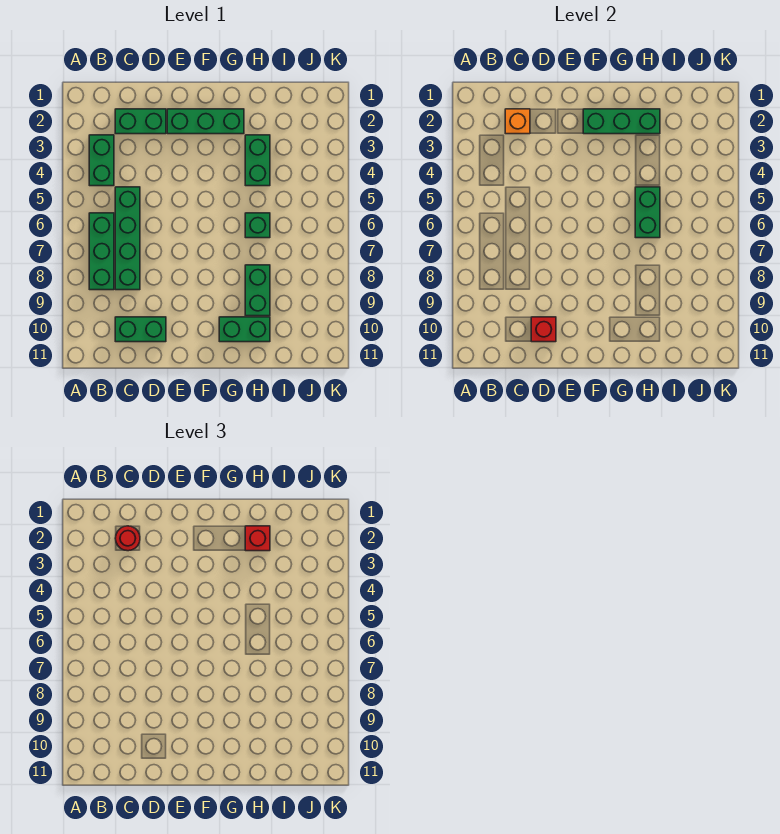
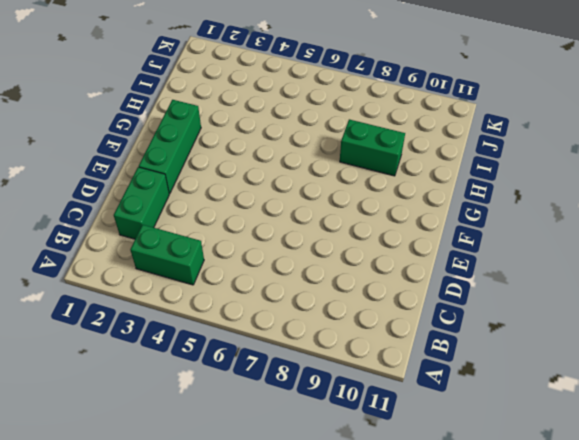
none -> green 1x3 brick [89,213,114,290]
none -> green 1x4 brick [115,187,140,290]
none -> green 1x2 brick [115,317,166,342]

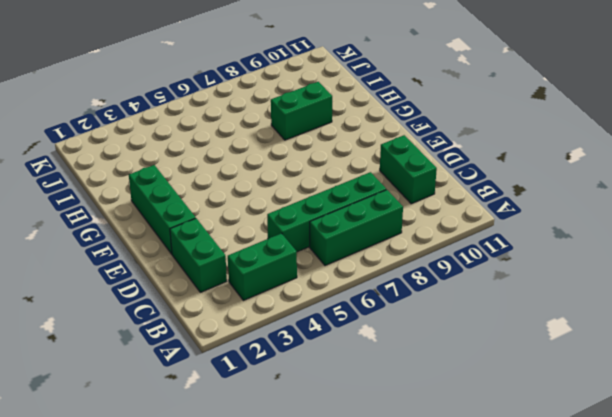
none -> green 1x2 brick [219,317,270,342]
none -> green 1x2 brick [245,135,270,186]
none -> green 1x1 brick [245,213,270,238]

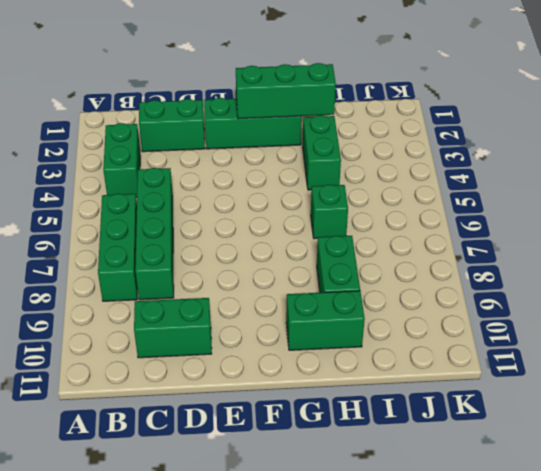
none -> orange 1x1 brick [505,109,530,134]
none -> red 1x1 brick [531,317,556,342]
none -> green 1x2 brick [635,187,660,238]

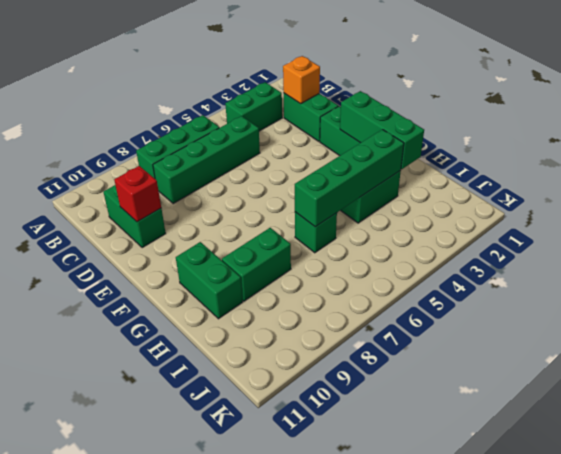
green 1x4 brick [295,130,404,227] -> green 1x2 brick [635,187,660,238]
none -> red 1x1 round brick [115,526,140,551]
none -> red 1x1 brick [245,526,270,551]

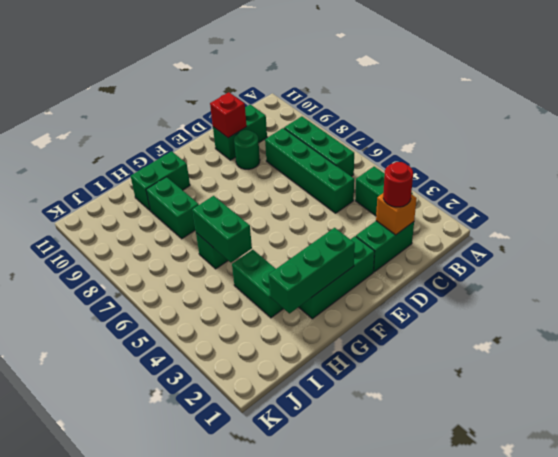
green 1x1 round brick [234,130,260,169] -> none
none -> red 1x1 brick [245,526,270,551]

